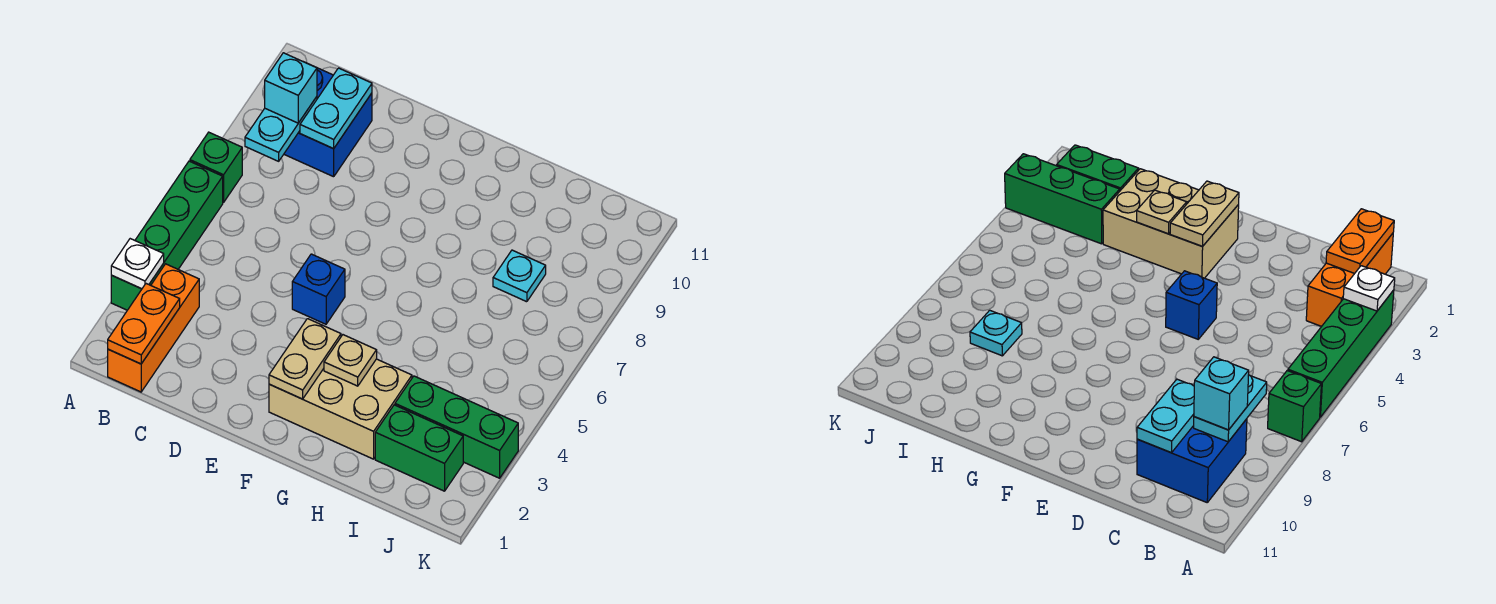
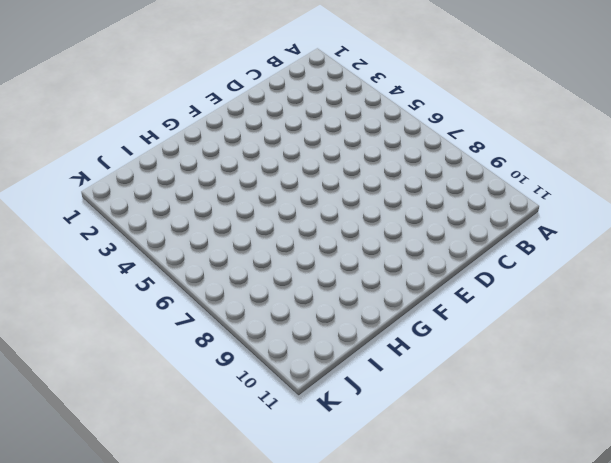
none -> green 1x4 brick [111,161,223,310]
none -> green 1x1 brick [190,132,242,203]
none -> orange 1x3 brick [108,264,199,392]

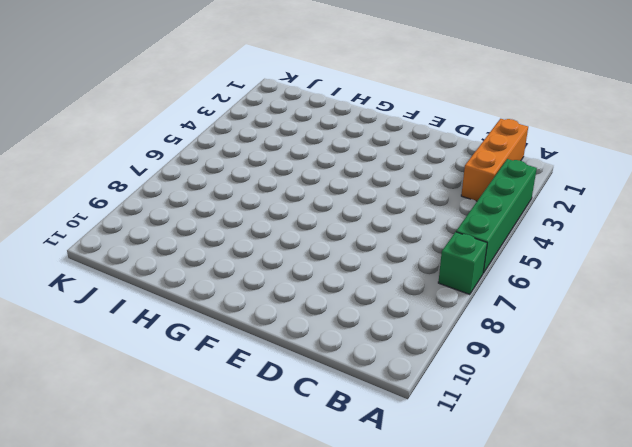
none -> blue 2x2 brick [284,68,372,177]
none -> blue 1x1 brick [292,254,345,324]
none -> tan 2x3 brick [269,359,412,459]

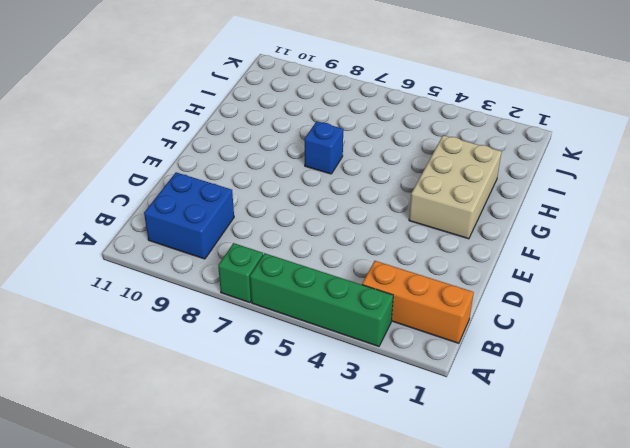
blue 1x1 brick [304,121,343,174] -> blue 1x1 brick moved to [292,254,345,324]
none -> green 1x2 brick [375,405,463,491]
none -> green 1x3 brick [395,376,518,478]
none -> cyan 1x1 plate [493,250,546,302]

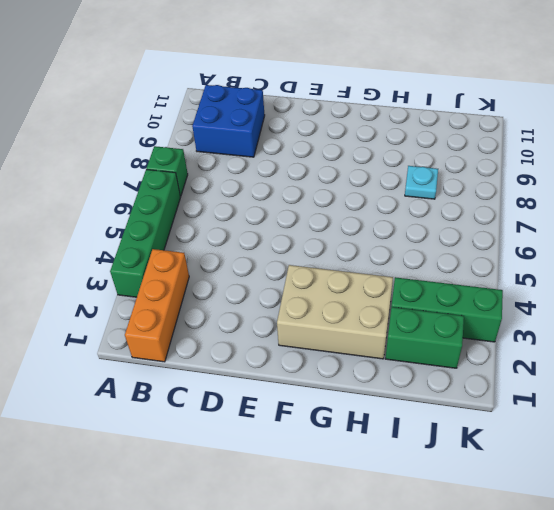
none -> blue 1x1 brick [292,254,345,324]
none -> white 1x1 plate [111,239,164,289]
none -> orange 1x2 plate [108,284,180,364]

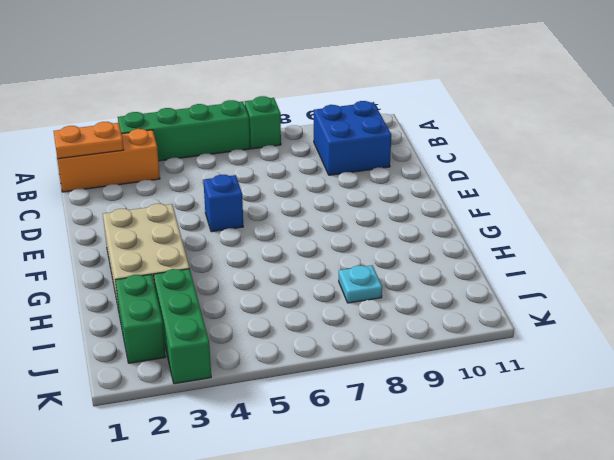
none -> white 1x1 plate [111,239,164,289]
none -> cyan 1x2 plate [245,97,317,161]
none -> cyan 1x2 plate [300,68,372,149]

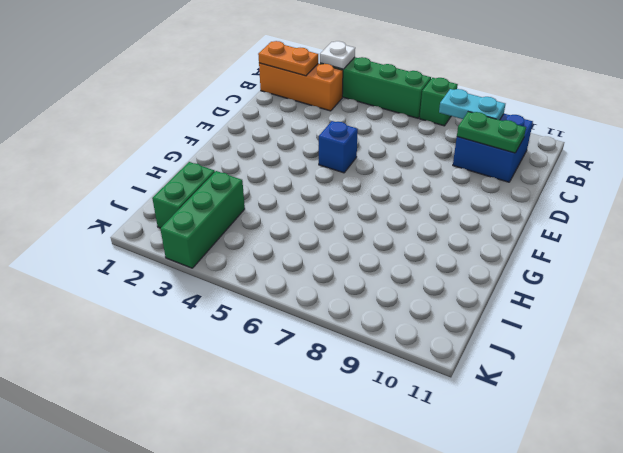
green 1x2 plate [457,112,526,153] -> cyan 1x2 plate [300,68,372,149]
none -> tan 2x3 brick [269,359,412,459]
none -> cyan 1x1 plate [493,250,546,302]
none -> tan 1x2 plate [269,319,341,399]

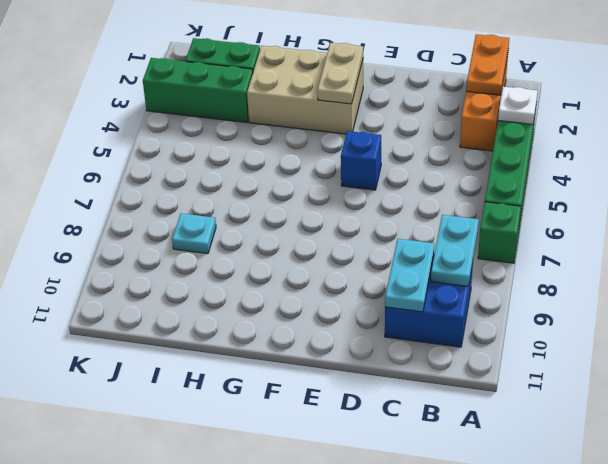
none -> tan 1x1 plate [324,335,377,386]
none -> cyan 1x1 brick [265,53,317,123]

